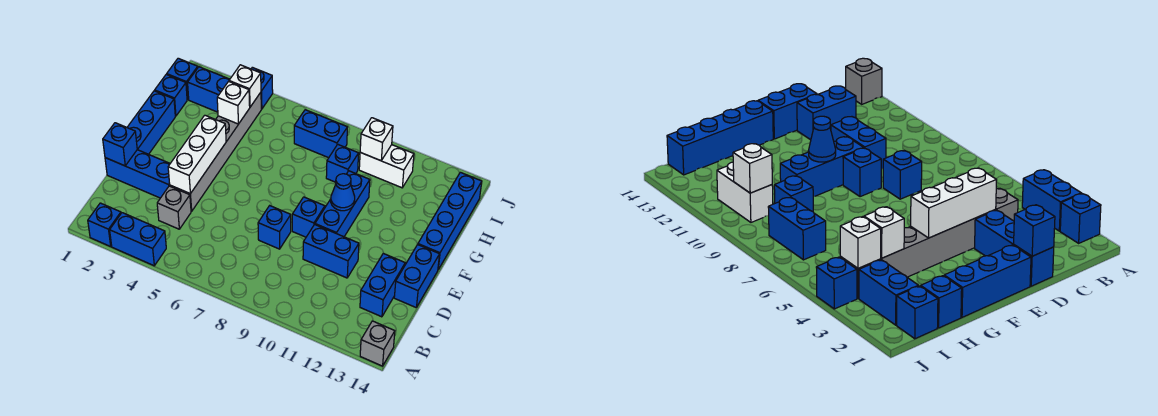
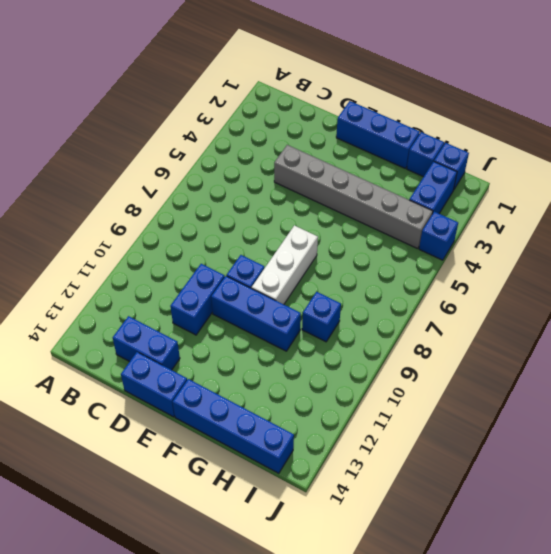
white 1x3 brick [252,225,318,304] -> white 1x3 brick turned to [168,115,226,194]
none -> blue 1x1 brick [88,203,121,247]
none -> blue 1x2 brick [110,213,166,266]
none -> grey 1x1 brick [360,321,395,366]

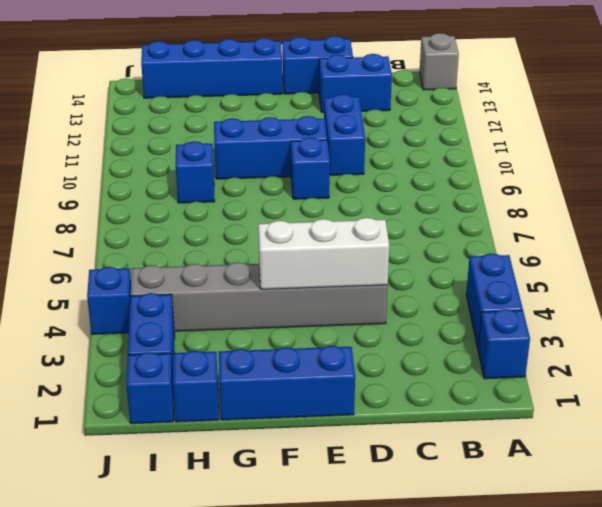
none -> grey 1x1 brick [157,186,191,229]
none -> blue 1x3 brick [105,150,170,198]
none -> blue 1x1 brick [258,206,291,249]

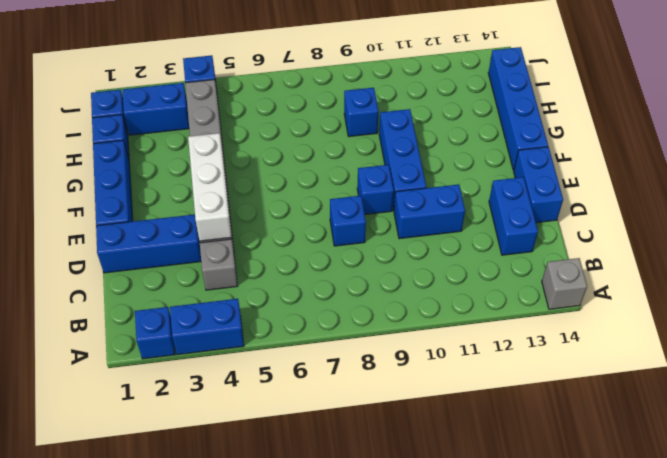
none -> blue 1x2 brick [294,110,347,158]
none -> white 1x2 brick [359,145,414,188]
none -> blue 1x1 brick [103,123,137,166]

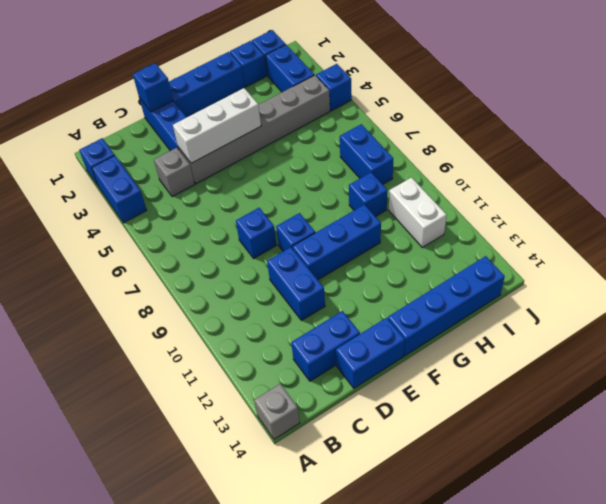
none -> blue 1x1 cone [331,174,355,211]
none -> white 1x1 brick [217,81,250,124]
none -> white 1x1 brick [229,65,261,107]

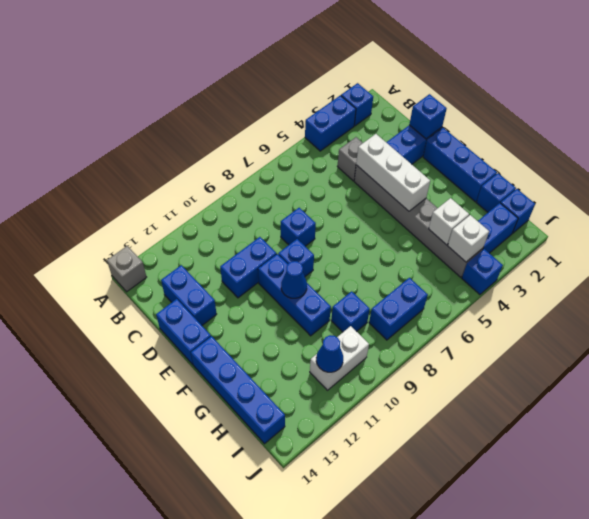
blue 1x1 cone [316,335,343,372] -> none
none -> white 1x1 brick [360,118,393,161]

